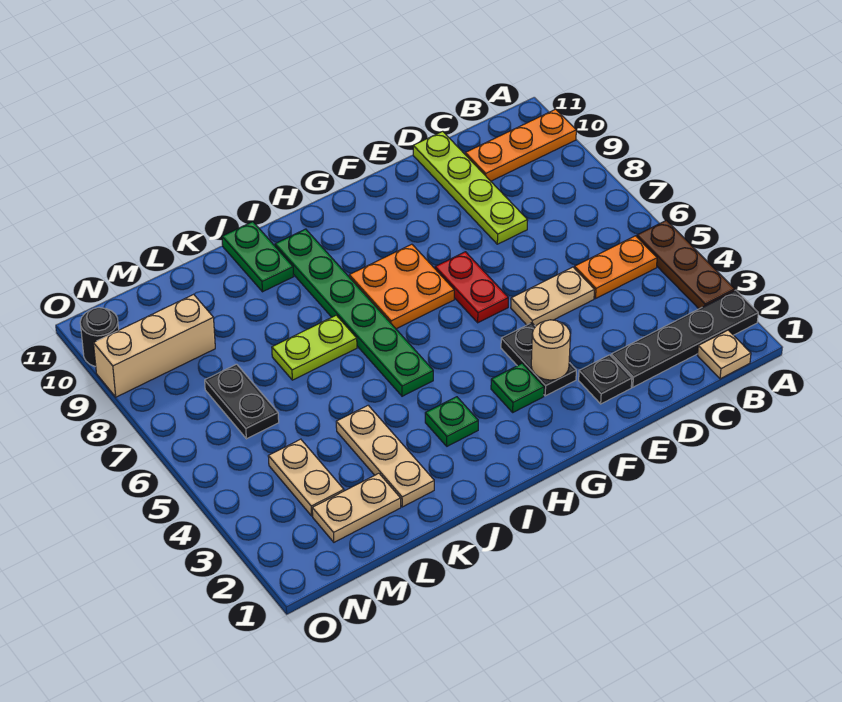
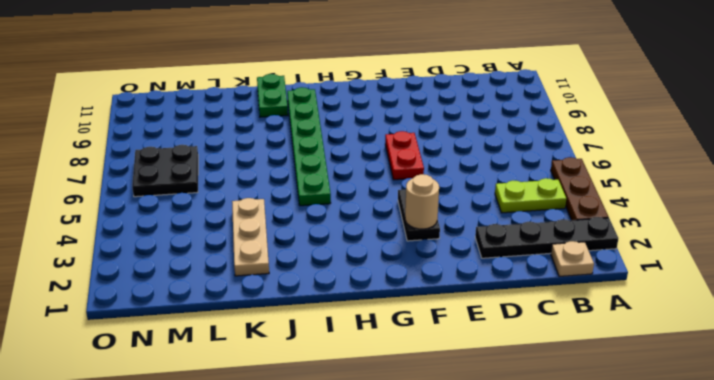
lime 1x2 plate [495,178,566,213] -> lime 1x2 plate moved to [272,315,357,380]
black 2x2 plate [132,145,198,197] -> black 1x2 plate [205,364,279,439]
none -> orange 1x3 plate [465,109,576,181]
none -> orange 1x2 plate [574,236,657,298]
none -> tan 1x2 plate [511,267,594,326]

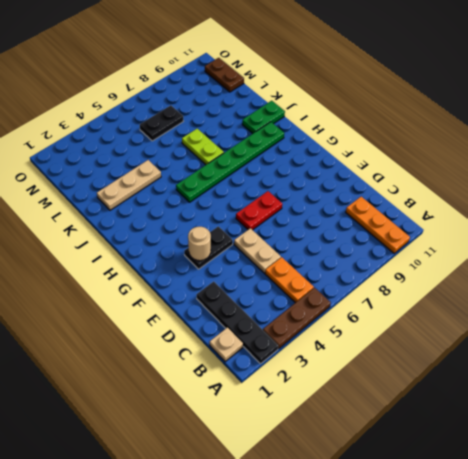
brown 1x2 plate [205,58,244,92] -> none
none -> lime 1x4 plate [413,131,528,244]
none -> black 1x1 plate [579,355,632,404]
none -> green 1x1 plate [491,363,544,412]

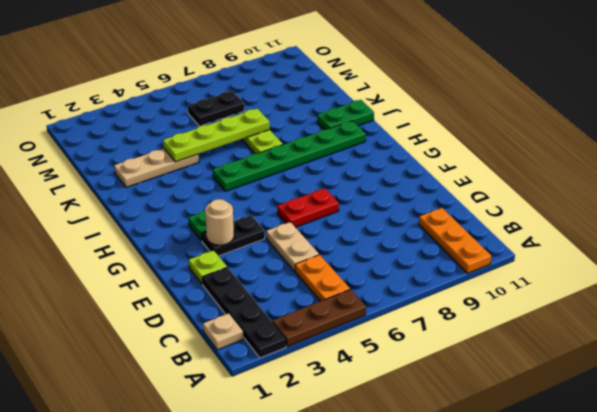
lime 1x1 plate [189,250,227,284] -> black 1x1 plate [579,355,632,404]
lime 1x4 plate [163,109,270,162] -> lime 1x4 plate moved to [413,131,528,244]
none -> orange 2x2 plate [349,244,454,329]
none -> green 1x1 plate [425,397,478,446]
none -> tan 1x2 plate [312,473,401,542]

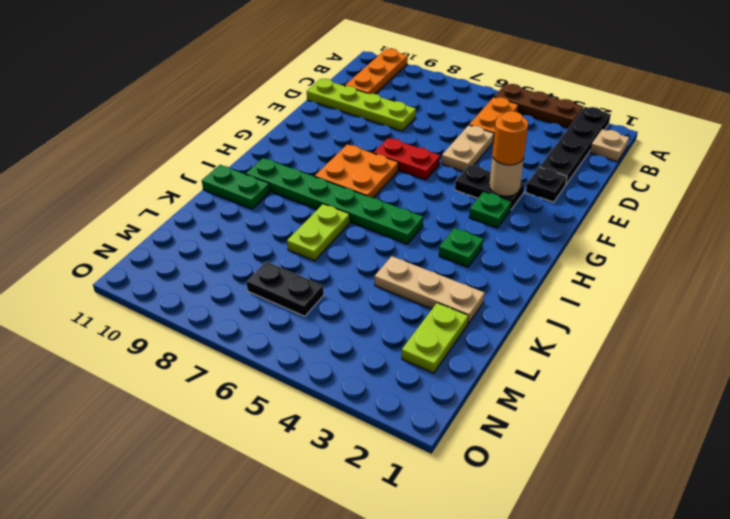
orange 1x1 round brick [493,111,528,165] -> none
lime 1x2 plate [402,303,468,373] -> tan 1x2 plate [312,473,401,542]
none -> tan 1x2 plate [268,439,344,516]
none -> tan 1x3 brick [94,294,215,397]
none -> black 1x1 round brick [80,308,119,367]

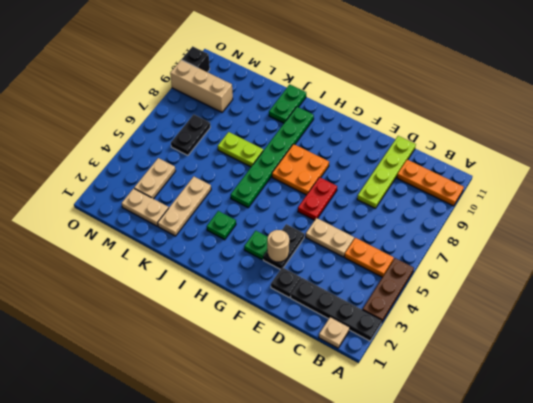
black 1x1 brick [182,46,210,72] -> black 1x1 round brick [80,308,119,367]

